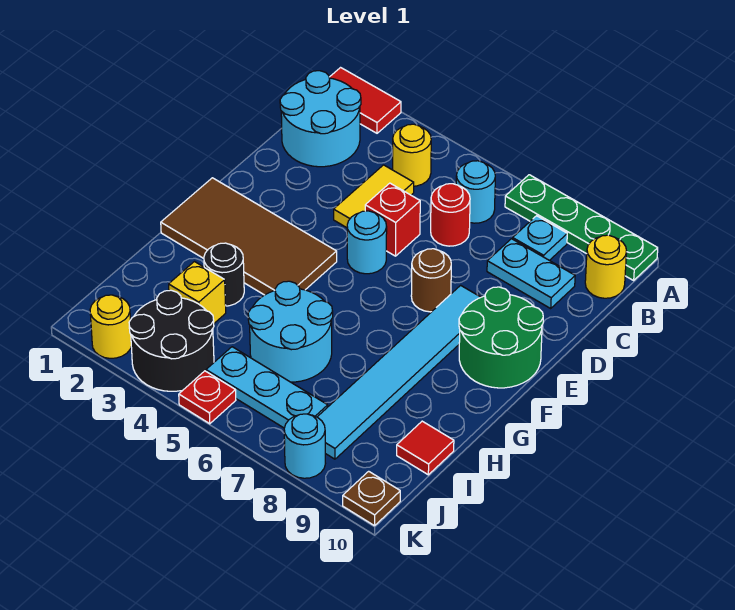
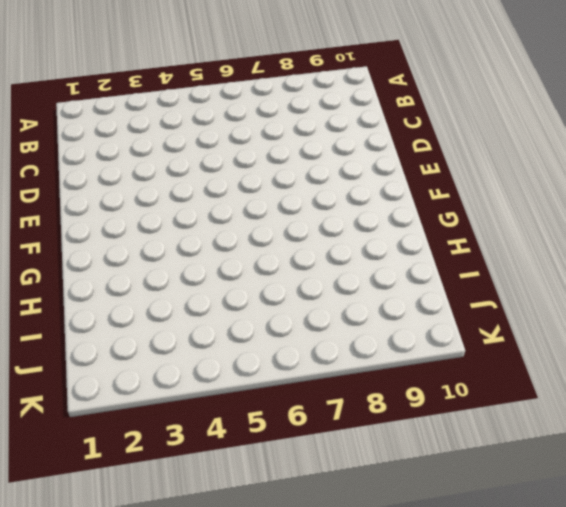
none -> red 1x2 tile [329,68,401,133]
none -> green 1x4 plate [505,175,658,280]
none -> cyan 2x2 round brick [280,71,361,167]

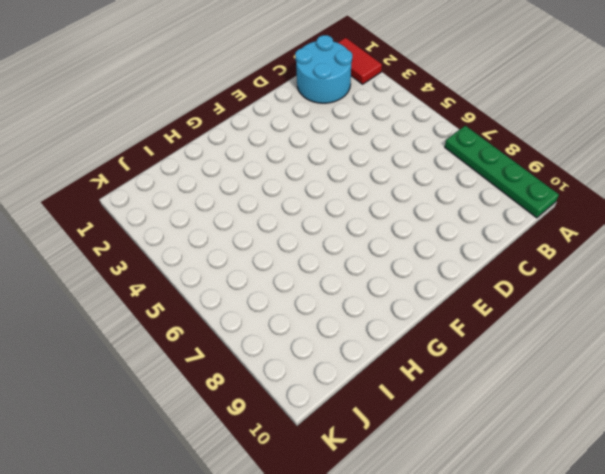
none -> yellow 1x1 round brick [393,124,431,186]
none -> cyan 1x1 round brick [456,161,495,223]
none -> cyan 1x1 plate [513,216,567,260]

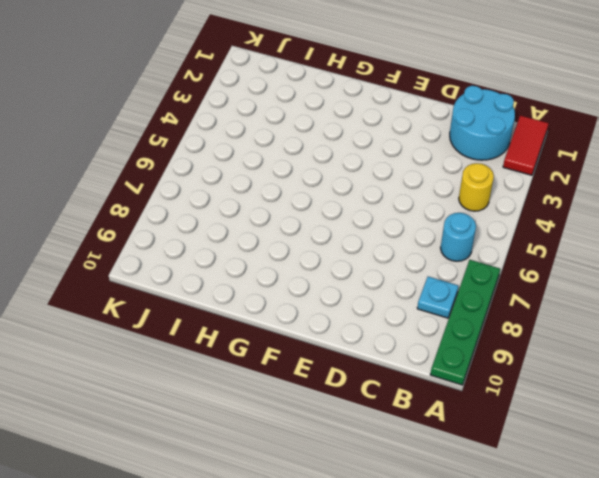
none -> yellow 1x1 round brick [585,235,627,298]
none -> yellow 1x2 tile [334,165,414,228]
none -> red 1x1 round brick [431,184,470,246]

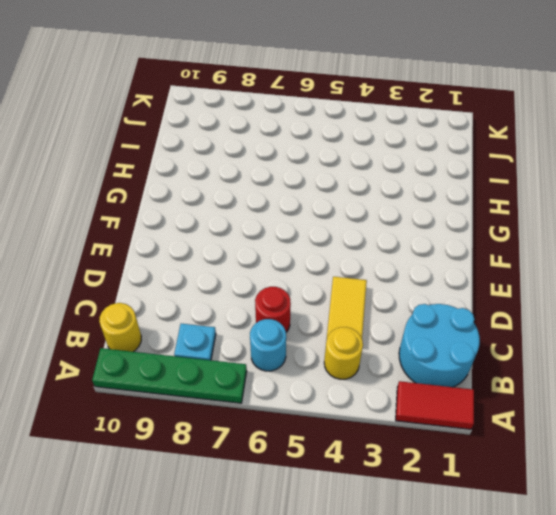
none -> cyan 1x2 plate [487,239,575,308]
none -> red 1x1 brick [365,183,420,256]
none -> cyan 1x1 round brick [347,211,387,274]

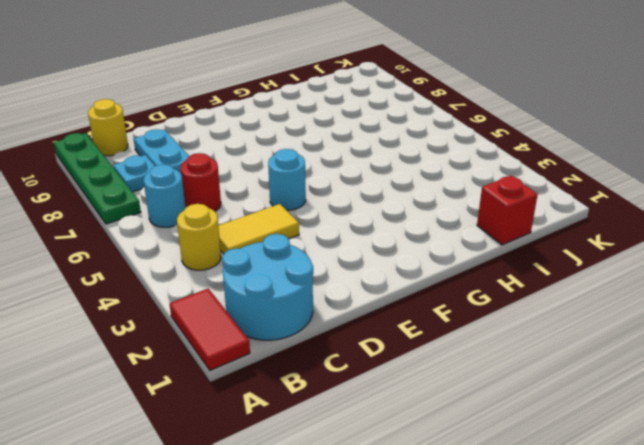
red 1x1 brick [477,176,538,245] -> red 1x1 brick moved to [365,183,420,256]
none -> brown 1x1 round brick [411,249,451,312]
none -> cyan 1x6 tile [318,285,481,459]
none -> green 2x2 round brick [459,287,543,388]

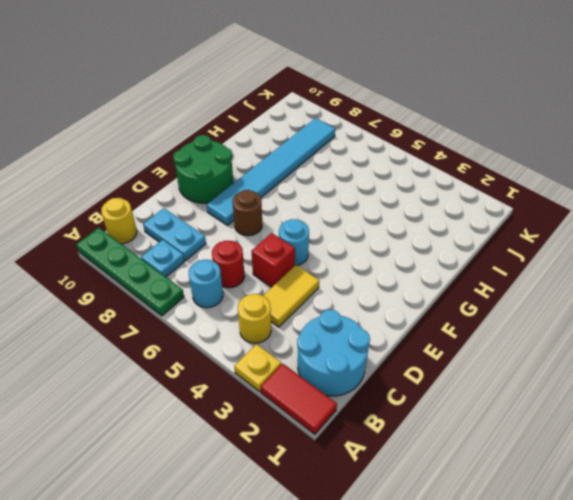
yellow 1x1 plate [234,344,281,392] -> none
none -> brown 2x4 tile [161,178,337,295]
none -> black 1x1 round brick [204,243,244,306]
none -> cyan 2x2 round brick [248,281,333,382]

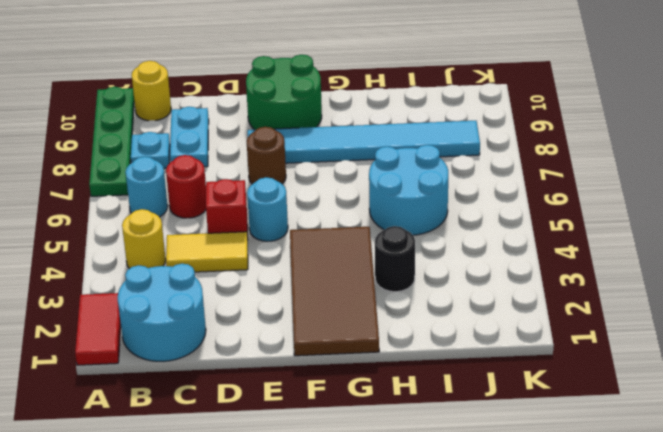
none -> yellow 1x1 brick [169,262,226,323]
none -> red 1x1 tile [397,421,454,475]
none -> black 2x2 round brick [129,290,214,391]

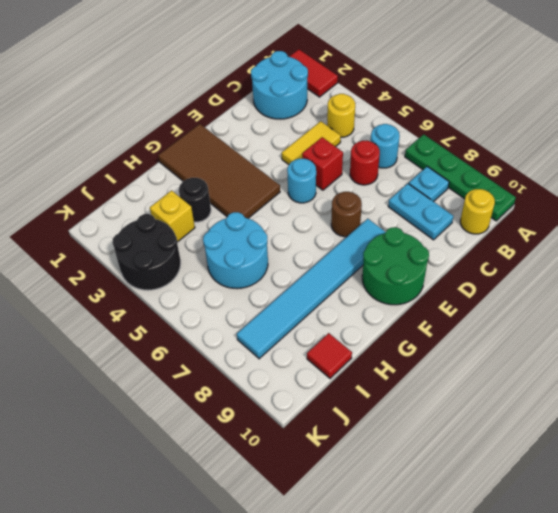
none -> cyan 1x3 plate [206,347,328,428]
none -> yellow 1x1 round brick [90,295,131,358]
none -> red 1x1 plate [179,371,236,424]

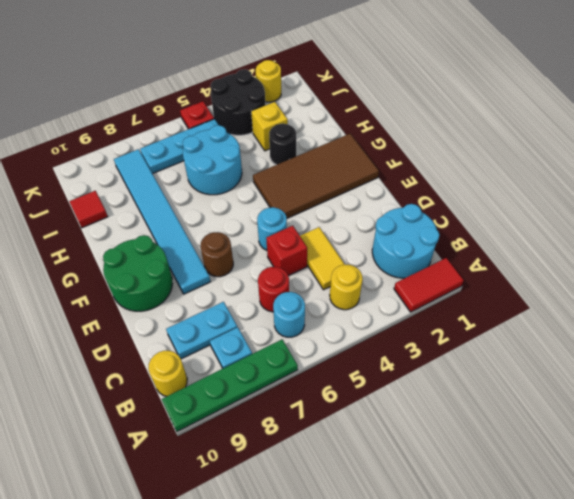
none -> cyan 1x1 round brick [284,414,325,478]
none -> brown 1x1 plate [343,471,400,526]

